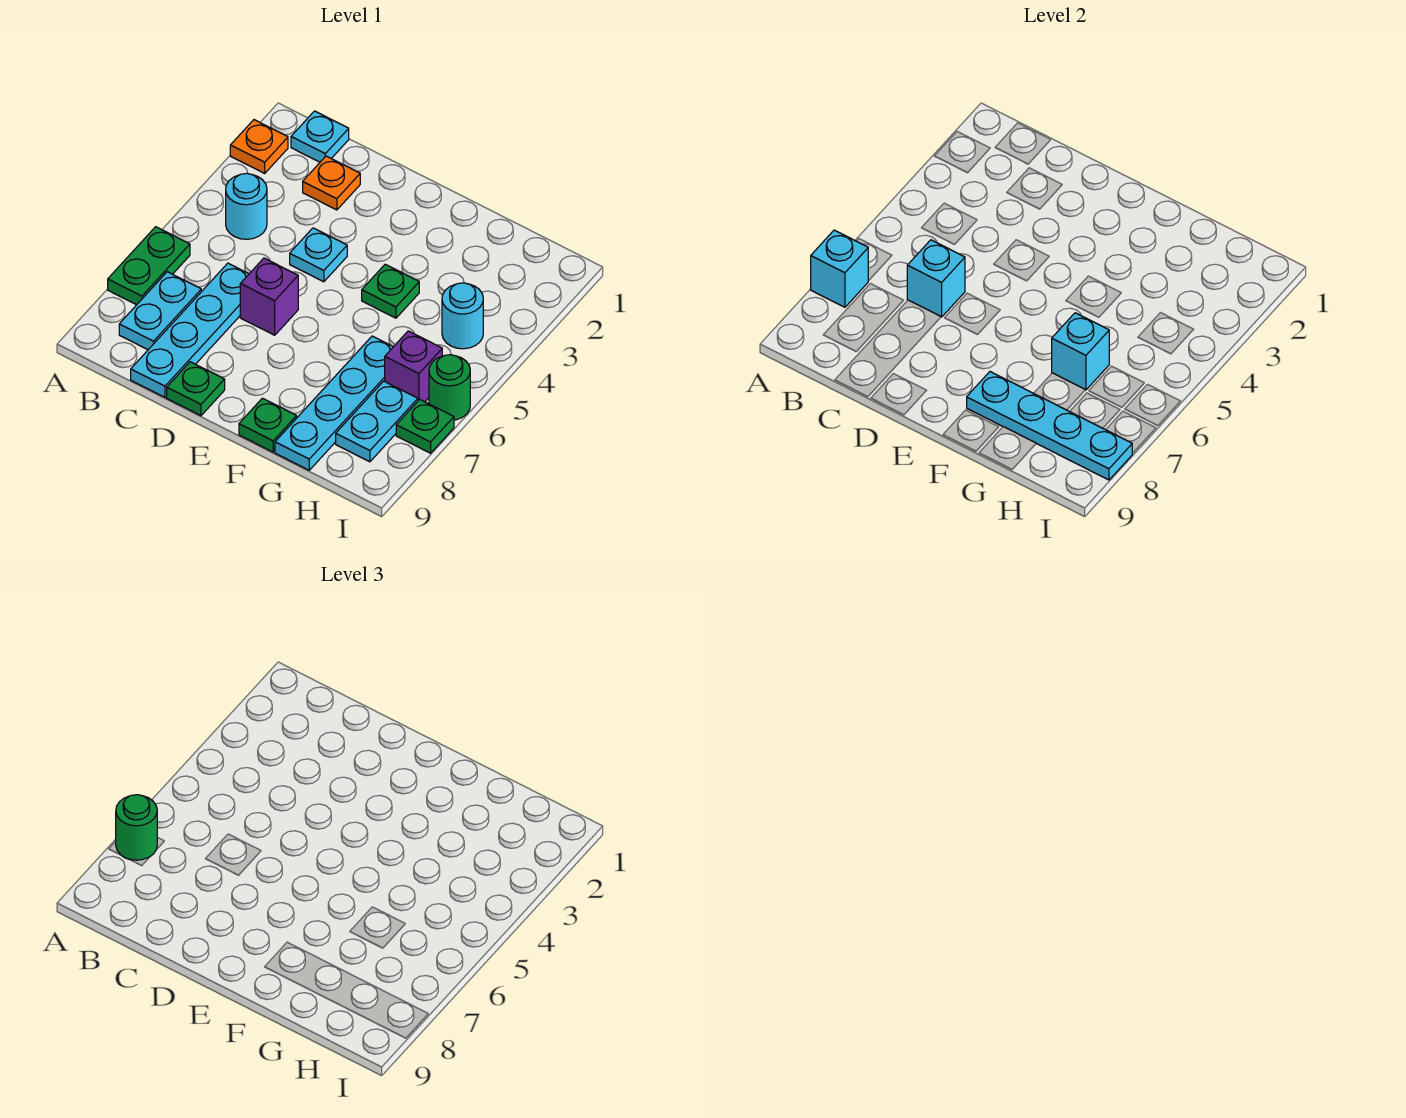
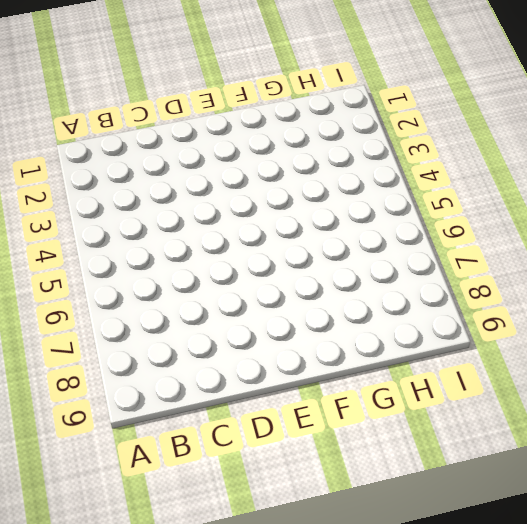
none -> orange 1x1 plate [230,120,288,173]
none -> green 1x2 plate [108,227,190,305]
none -> cyan 1x1 plate [291,111,349,162]

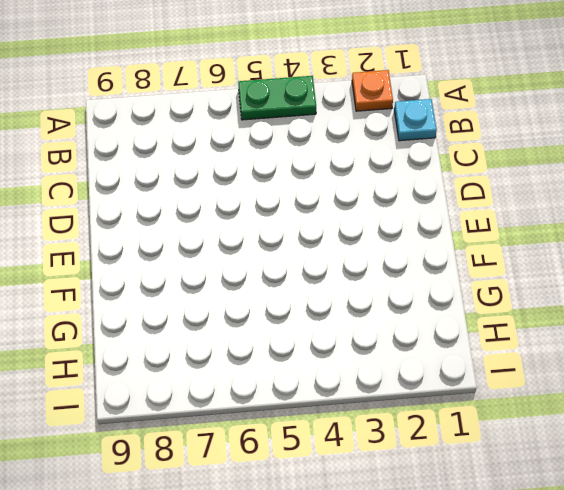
green 1x2 plate [238,76,316,120] -> green 1x2 plate moved to [108,227,190,305]
none -> cyan 1x1 round brick [226,173,267,239]
none -> cyan 1x2 plate [119,272,201,350]
none -> orange 1x1 plate [303,156,360,210]

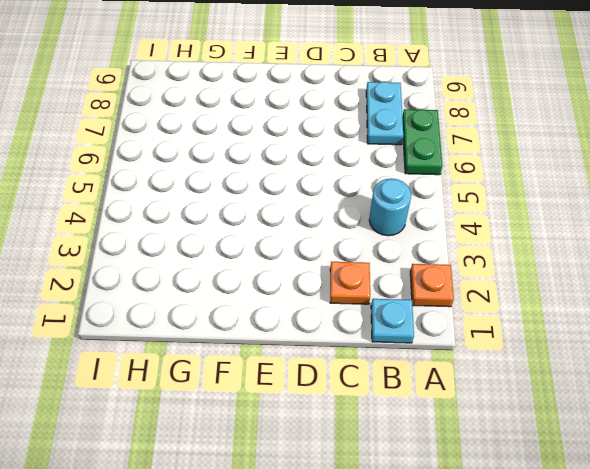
none -> cyan 1x4 plate [131,263,249,397]
none -> cyan 1x1 plate [290,228,347,282]
none -> purple 1x1 brick [240,258,298,335]

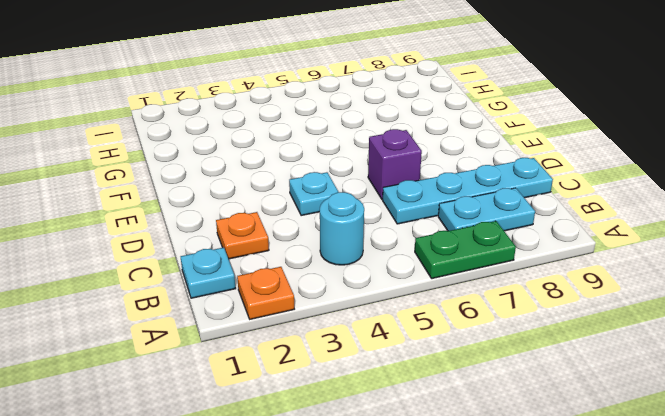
none -> green 1x1 plate [167,362,225,416]
none -> green 1x1 plate [362,264,419,318]
none -> green 1x1 plate [239,398,297,452]

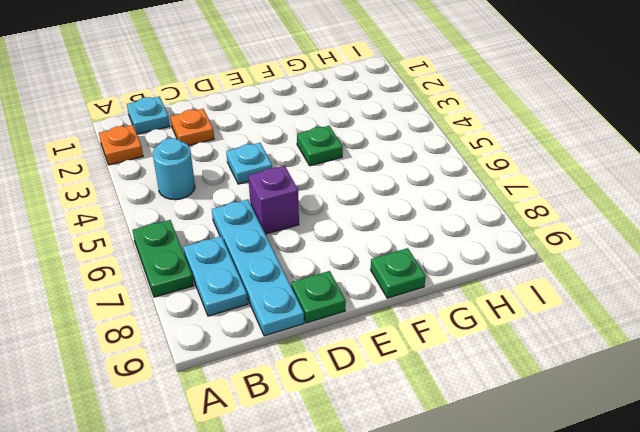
none -> cyan 1x4 plate [275,336,393,470]
none -> cyan 1x1 round brick [442,283,483,349]
none -> purple 1x1 brick [385,331,442,402]

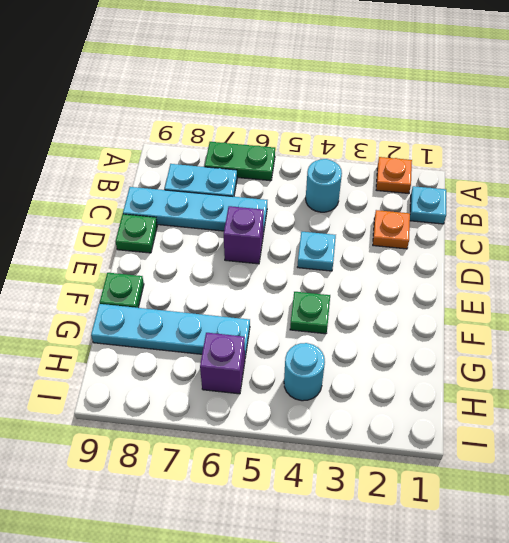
none -> cyan 1x2 plate [336,381,418,462]
none -> green 1x1 round brick [429,355,470,420]
none -> green 1x1 plate [396,399,454,453]

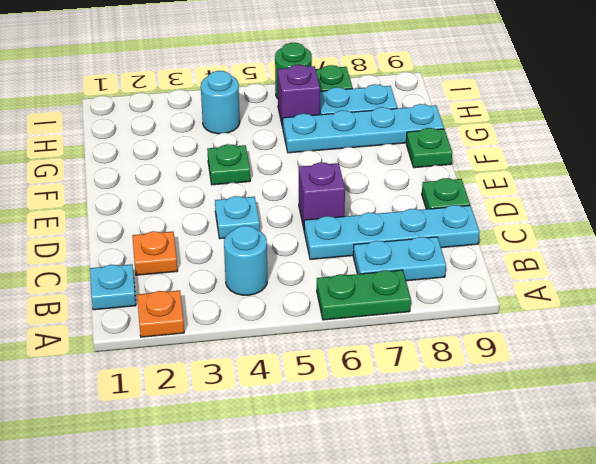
none -> cyan 1x1 brick [811,230,868,307]
none -> cyan 1x1 brick [907,240,965,317]
none -> cyan 1x4 plate [967,372,1132,480]

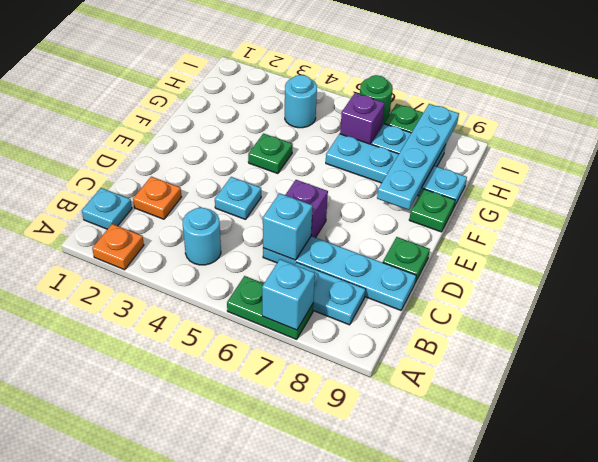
none -> cyan 1x1 brick [1052,313,1109,390]
none -> green 1x1 round brick [116,795,157,860]

